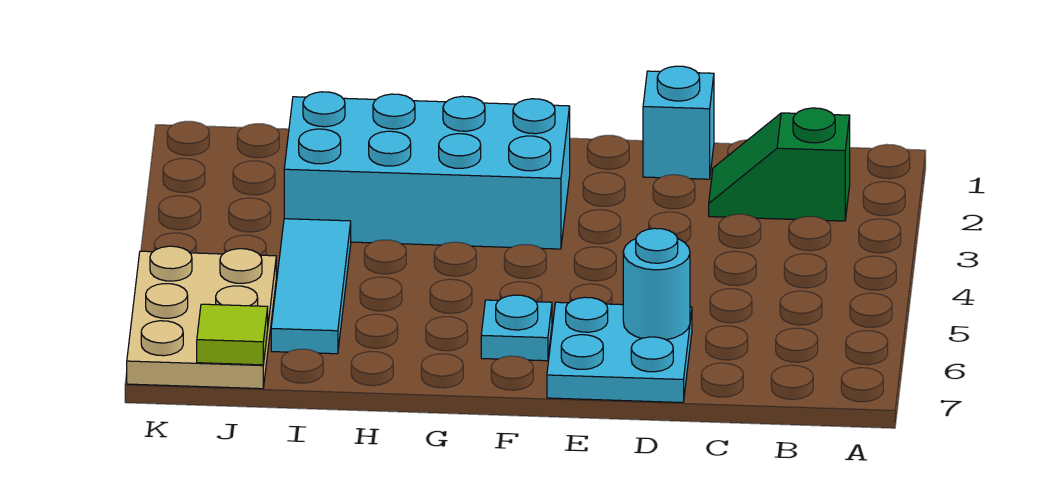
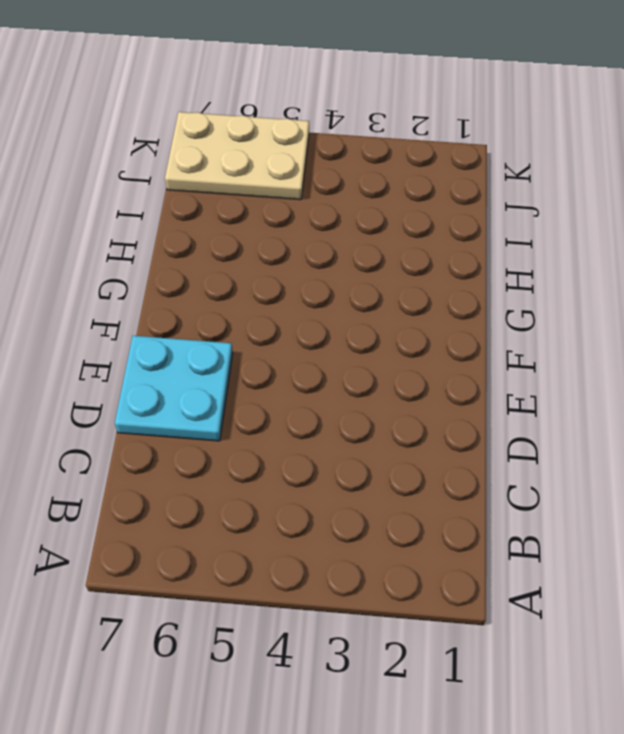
none -> green 1x2 slope [709,108,850,221]
none -> cyan 1x1 brick [643,66,714,179]

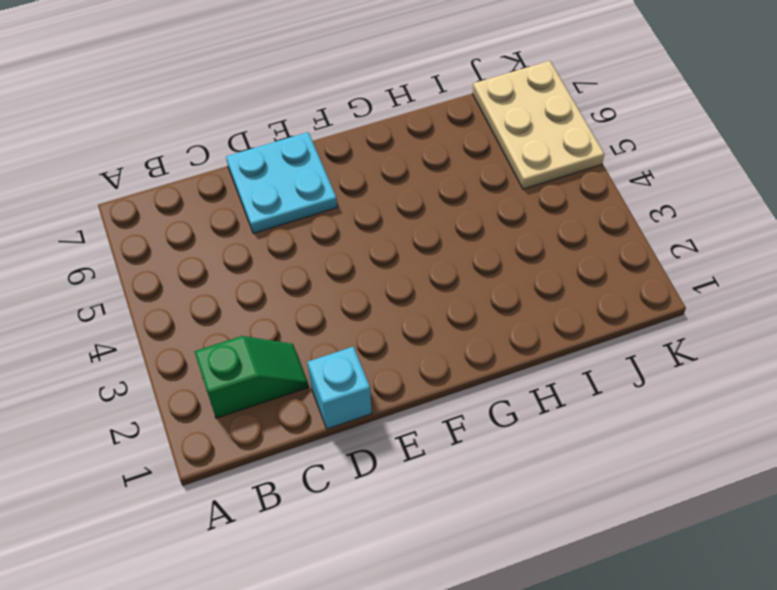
none -> cyan 2x4 brick [284,92,570,249]
none -> cyan 1x1 plate [481,295,552,361]

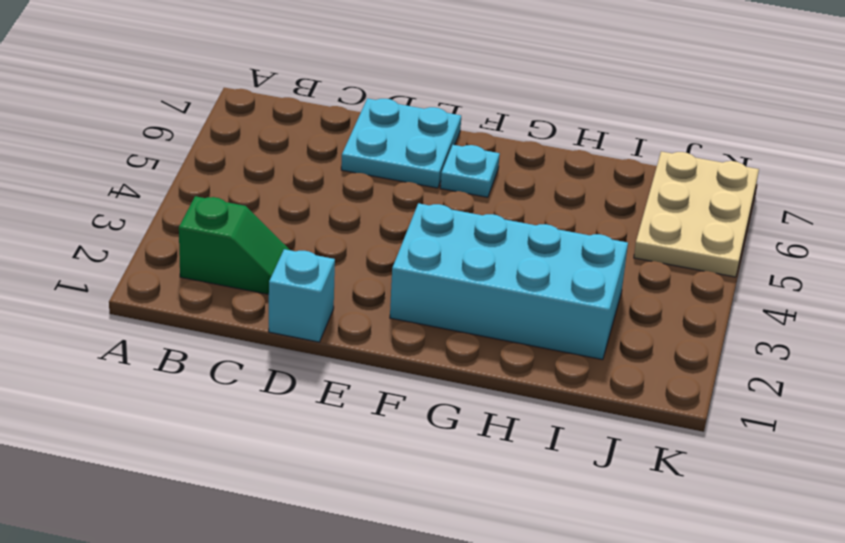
none -> cyan 1x3 tile [271,219,351,354]
none -> cyan 1x1 round brick [623,228,690,340]

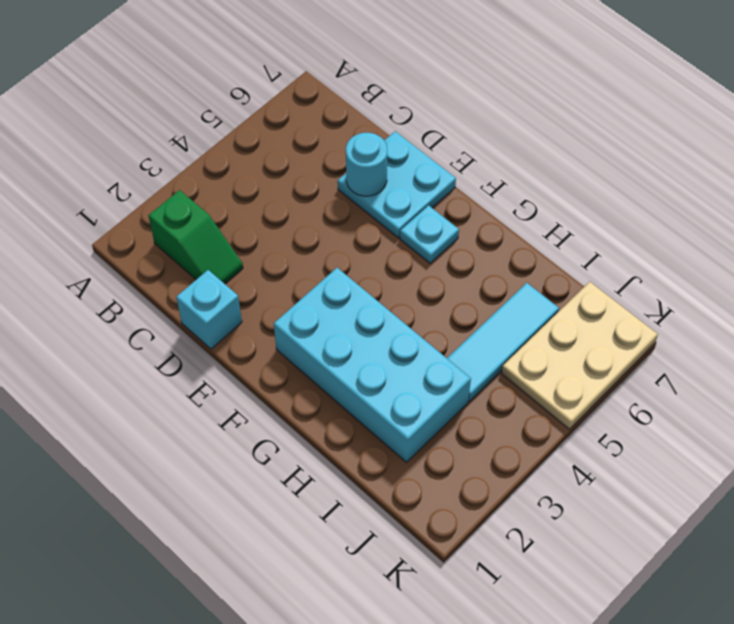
none -> lime 1x1 tile [197,304,268,365]

